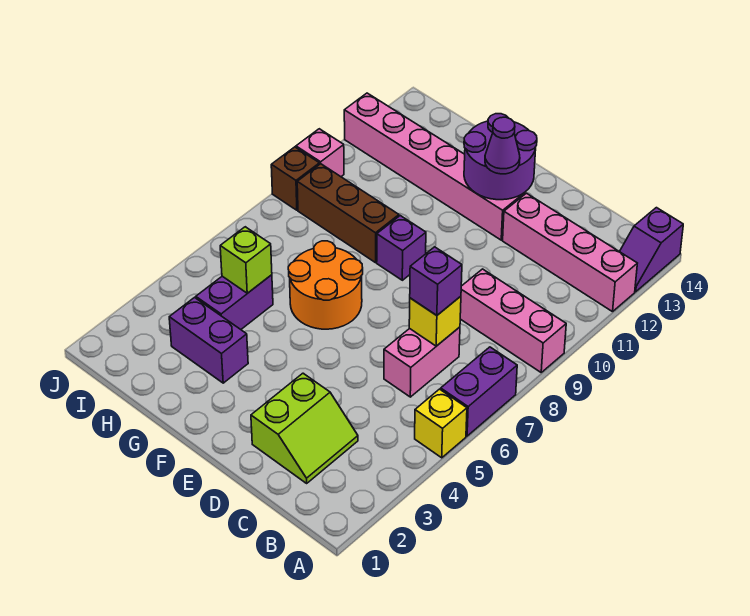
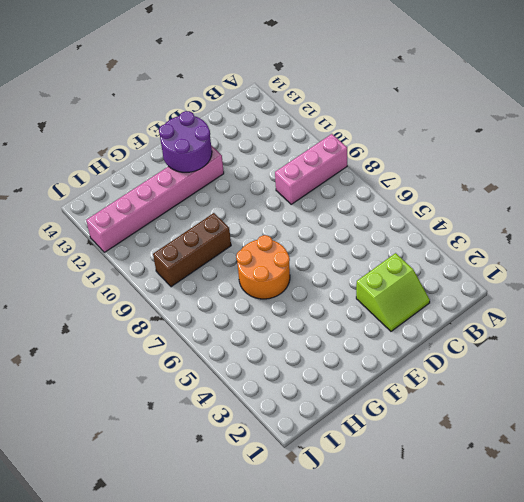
lime 2x2 slope [356,253,430,331] -> lime 2x2 slope turned to [251,373,358,483]
none -> yellow 1x1 brick [415,389,467,458]
none -> purple 1x2 brick [441,347,517,436]
none -> pink 1x4 brick [503,193,637,312]

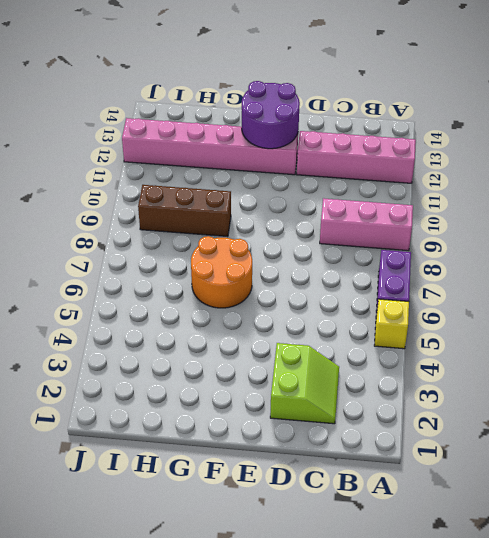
none -> purple 1x2 slope [620,208,683,292]
none -> pink 1x2 brick [384,327,460,397]
none -> purple 1x1 brick [377,216,426,280]

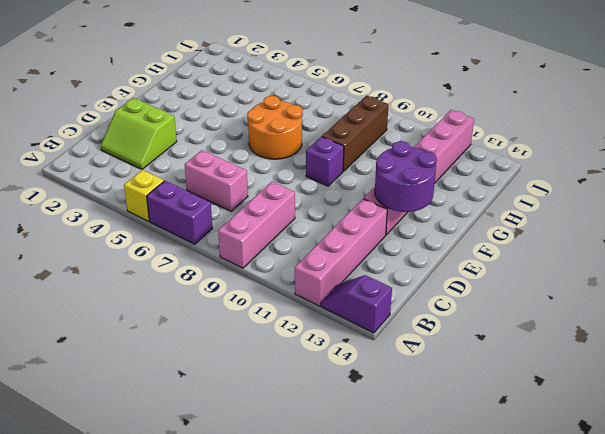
none -> purple 1x2 brick [169,298,248,383]
none -> purple 1x2 brick [196,275,273,329]
none -> brown 1x1 brick [271,147,320,210]

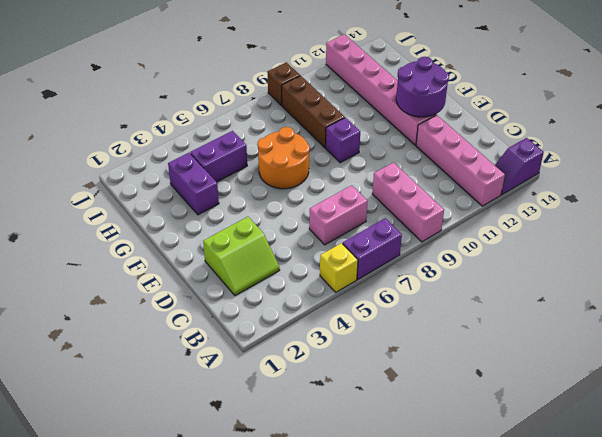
none -> pink 1x1 brick [296,129,344,177]
none -> yellow 1x1 brick [409,296,461,346]
none -> lime 1x1 brick [220,227,272,293]

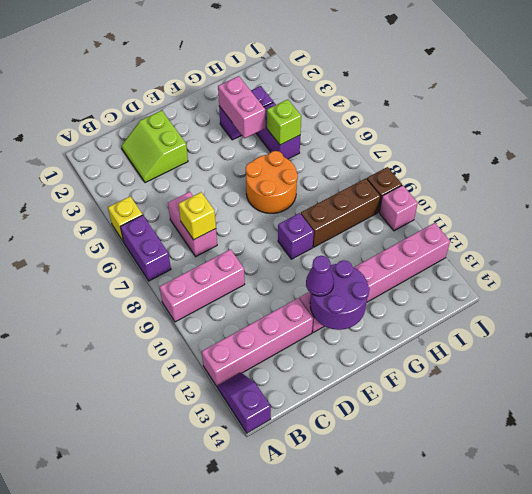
pink 1x2 brick [218,76,265,138] -> none
none -> purple 1x1 brick [410,247,462,315]

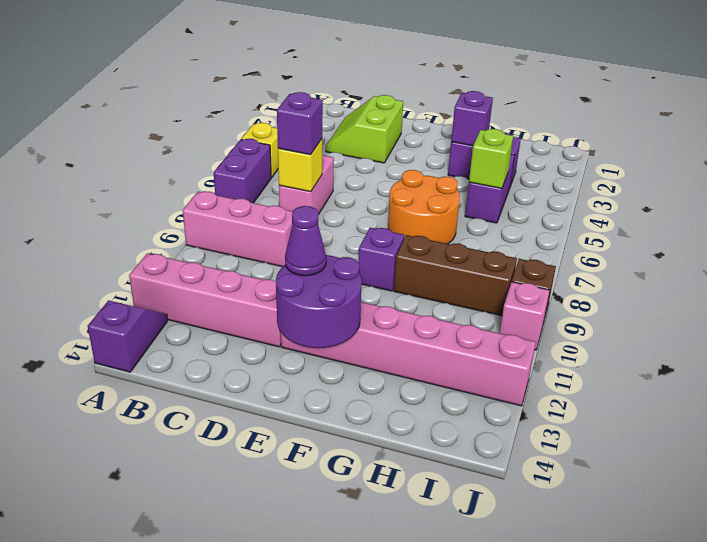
purple 1x1 brick [451,91,493,146] -> none

